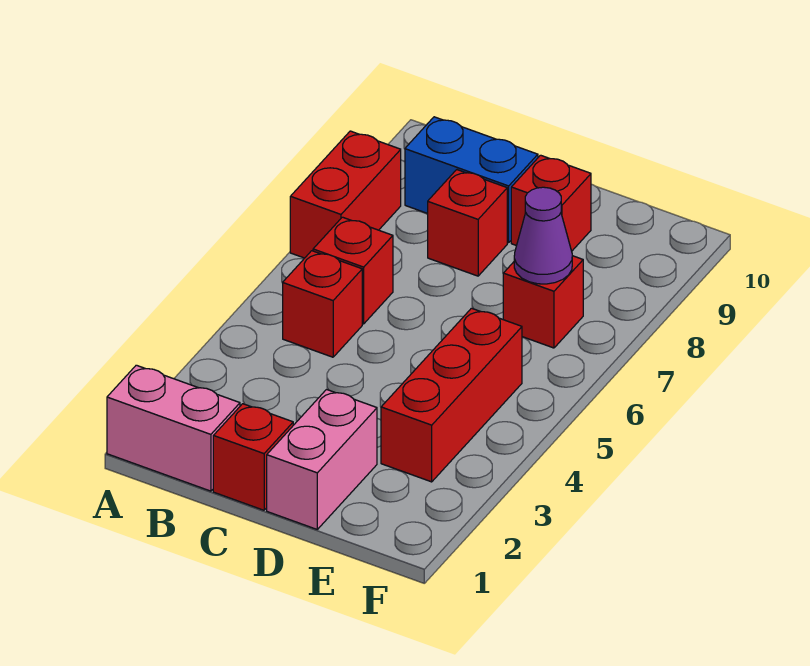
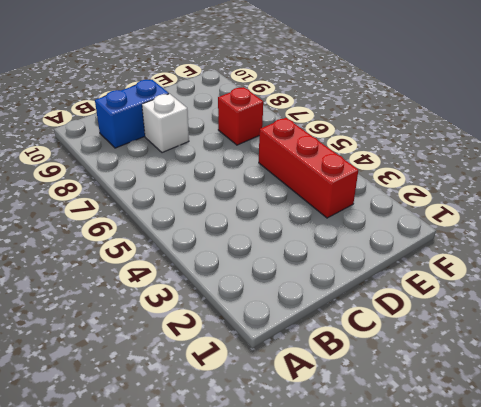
white 1x1 brick [142,94,189,153] -> red 1x1 brick [428,170,507,276]
none -> pink 1x2 brick [107,365,240,491]
none -> red 1x2 brick [290,131,401,258]
none -> red 1x1 brick [283,251,362,357]

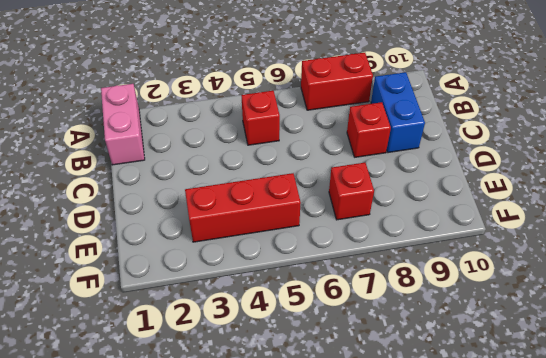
none -> red 1x1 brick [313,217,393,324]
none -> red 1x1 brick [213,404,293,510]
none -> pink 1x2 brick [267,390,377,529]

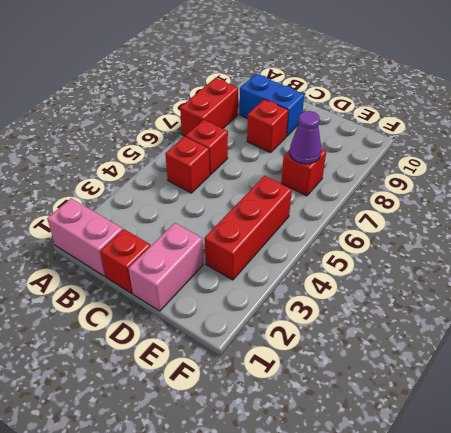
none -> red 1x1 brick [511,155,591,251]

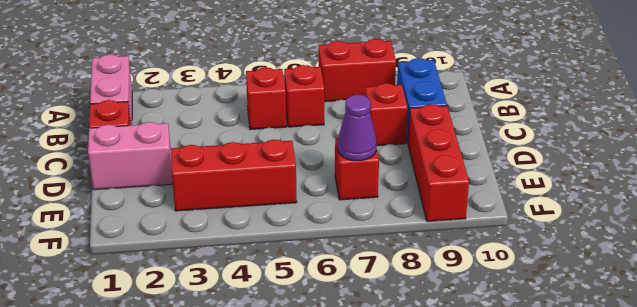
red 1x3 brick [408,104,469,222] -> red 1x1 brick [511,155,591,251]

